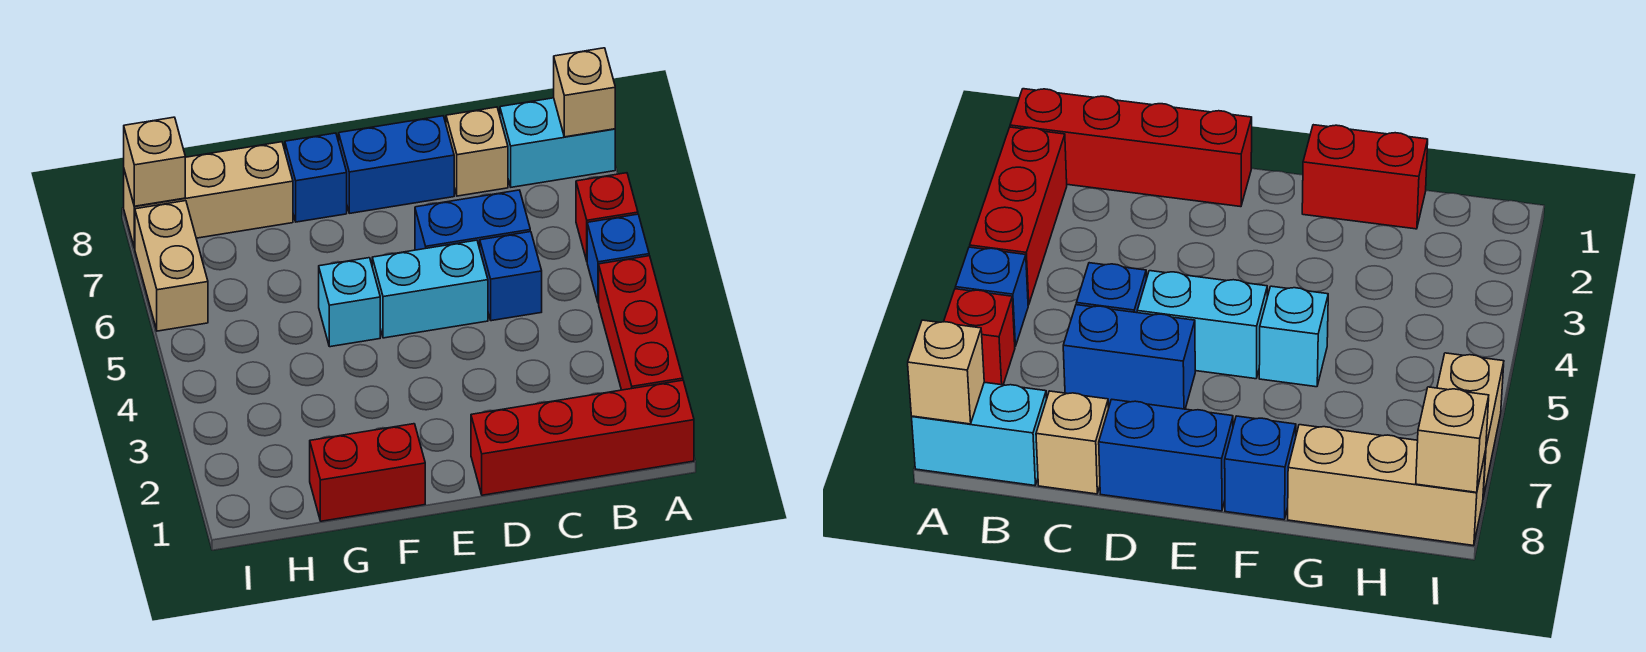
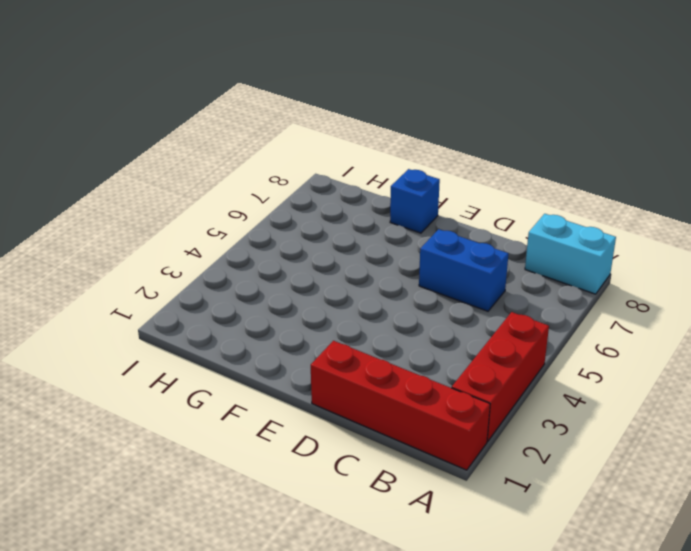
none -> blue 1x1 brick [587,214,649,303]
none -> red 1x1 brick [576,173,638,261]
none -> blue 1x1 brick [480,232,542,321]

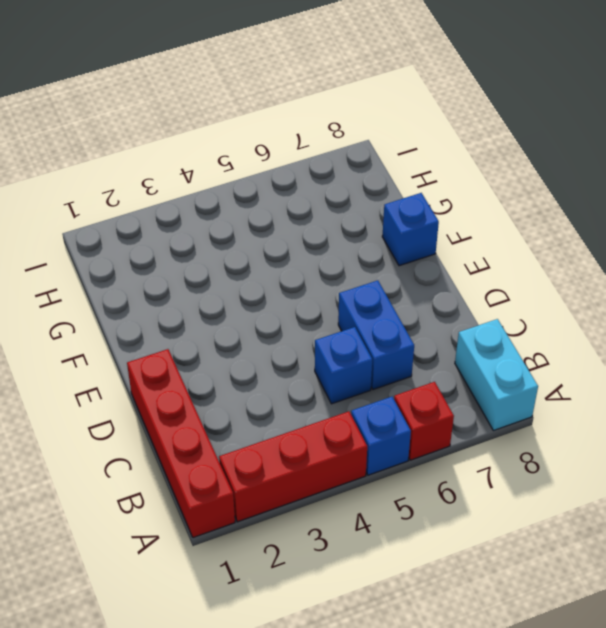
none -> tan 1x1 brick [446,107,508,196]
none -> cyan 1x2 brick [372,240,488,338]
none -> blue 1x2 brick [339,116,454,213]

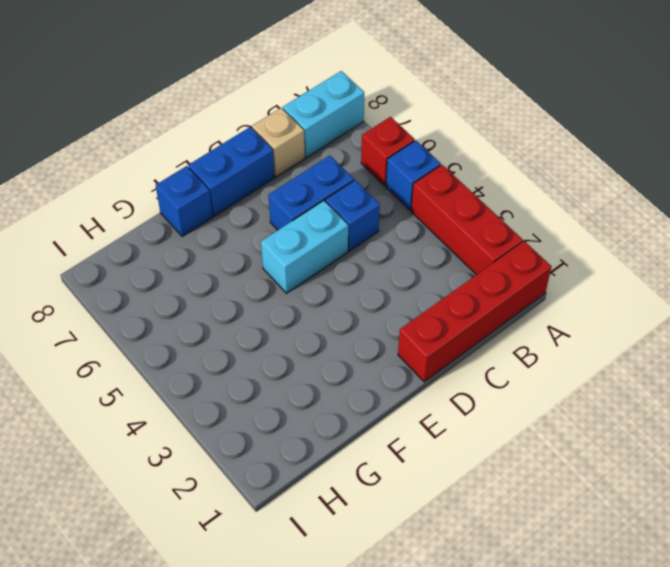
none -> red 1x2 brick [310,424,425,521]
none -> cyan 1x1 brick [319,258,380,347]
none -> tan 1x3 brick [124,142,293,248]

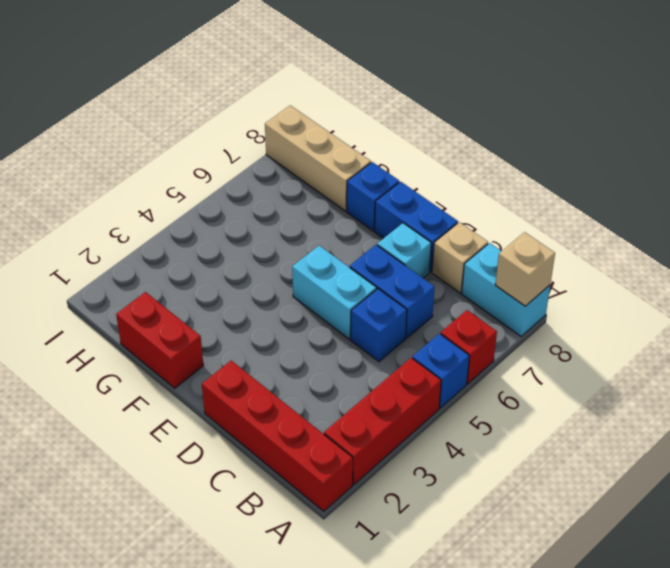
cyan 1x1 brick [377,223,431,278] -> cyan 1x1 brick moved to [319,258,380,347]
none -> tan 1x2 brick [135,201,208,331]
none -> tan 1x1 brick [124,117,185,206]

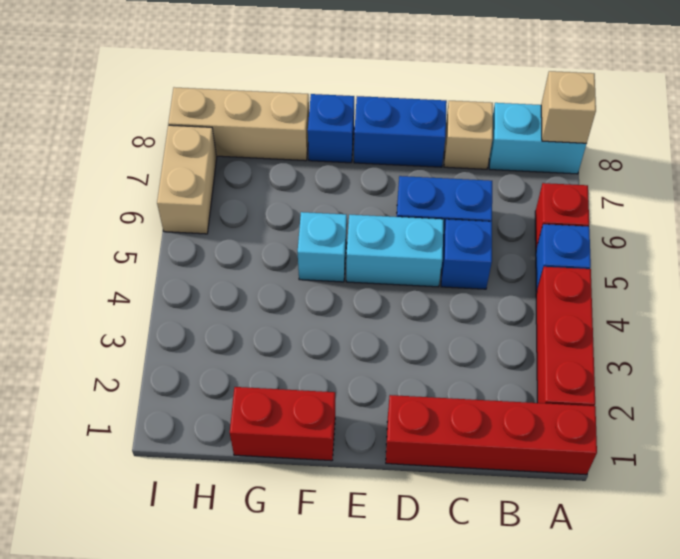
none -> tan 1x1 brick [124,117,185,206]

